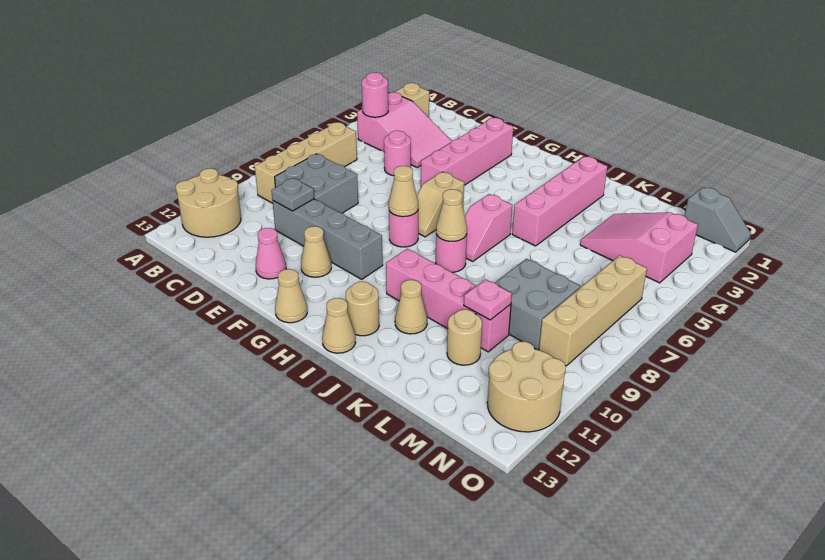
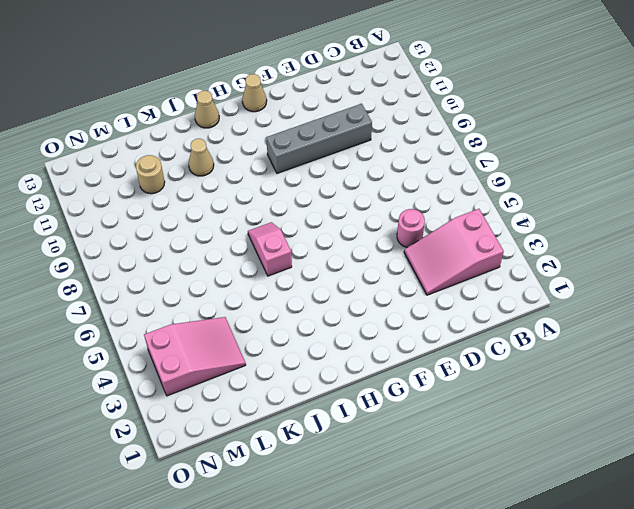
none -> tan 2x2 round brick [176,169,241,237]
none -> tan 1x1 brick [395,83,429,117]
none -> tan 1x4 brick [255,122,357,203]
none -> grey 2x2 brick [275,154,358,213]

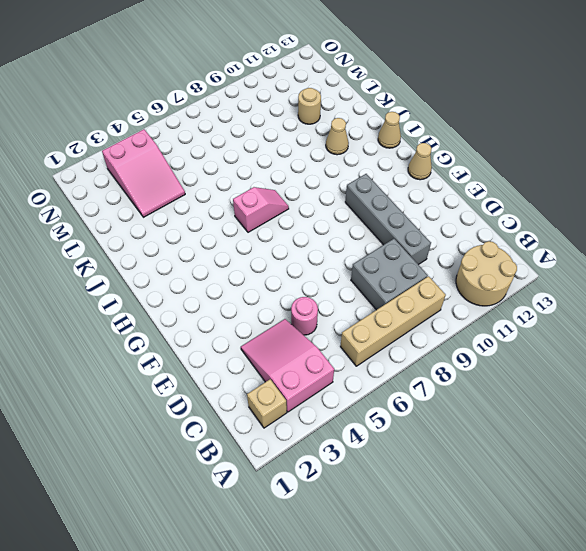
none -> pink 1x1 cone [256,228,286,279]
none -> pink 1x4 brick [421,118,513,187]
none -> tan 1x1 cone [301,226,331,277]
none -> tan 1x2 slope [417,172,464,237]

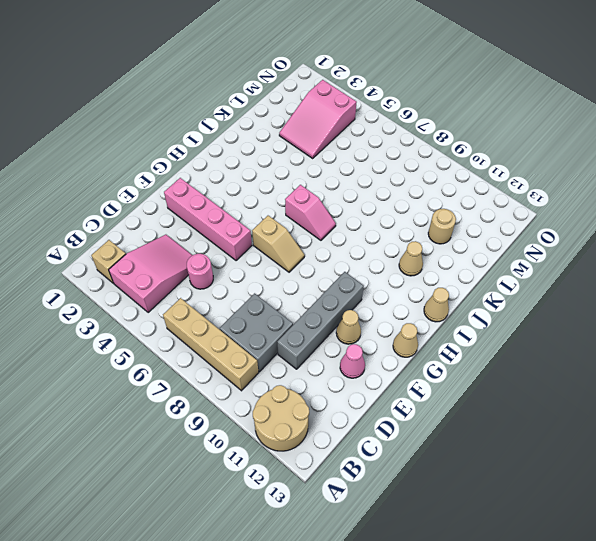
none -> pink 1x1 round brick [389,211,418,247]
none -> pink 1x1 round brick [436,234,467,272]
none -> pink 1x4 brick [386,249,511,352]
none -> tan 1x1 round brick [345,282,379,336]

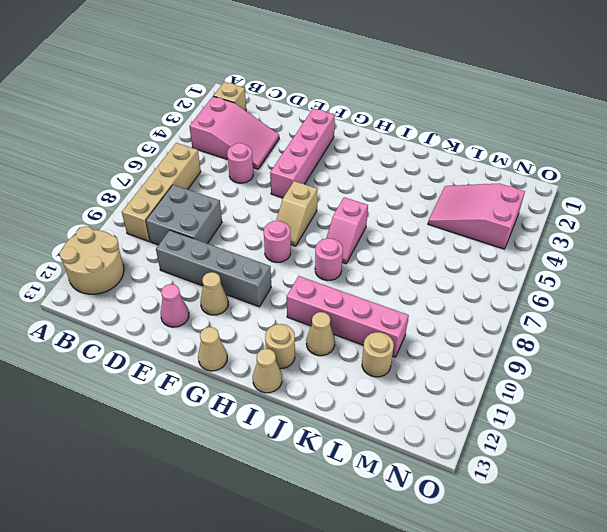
none -> pink 1x4 brick [512,156,608,246]
none -> grey 2x2 brick [495,259,581,350]
none -> grey 1x2 slope [685,187,751,252]
none -> tan 1x4 brick [539,255,647,366]

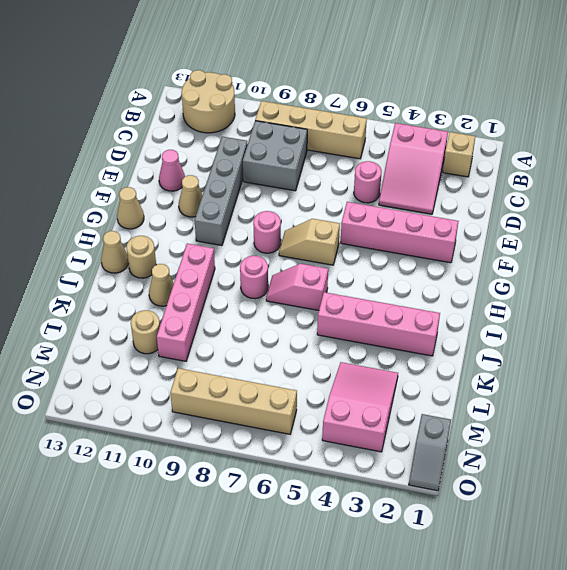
none -> grey 2x2 brick [495,259,581,350]
none -> tan 2x2 round brick [487,341,566,432]
none -> pink 1x1 round brick [362,73,388,117]
none -> grey 1x1 plate [271,178,314,211]

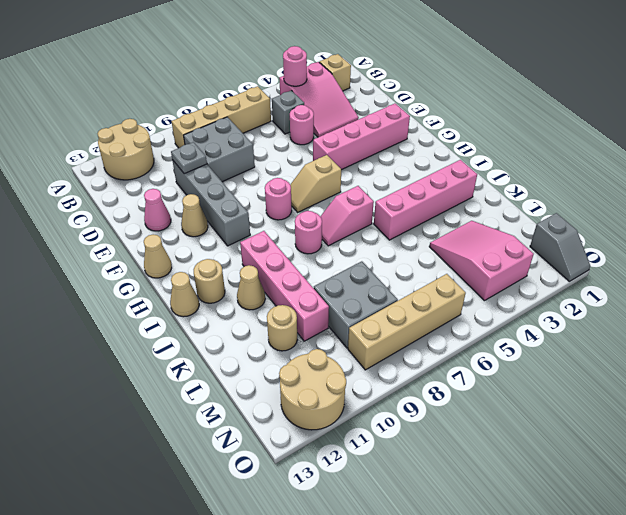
grey 1x1 brick [272,91,304,134] -> none
none -> tan 1x1 cone [389,166,418,217]
none -> tan 1x1 cone [436,189,467,241]
none -> pink 1x1 plate [464,279,512,320]

